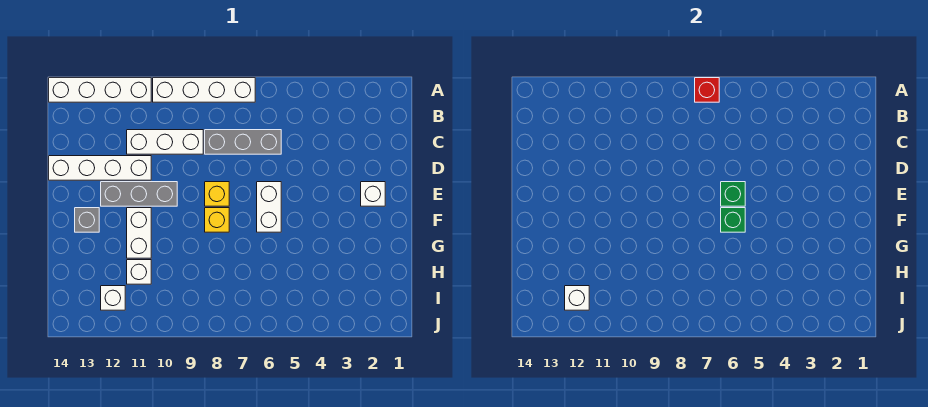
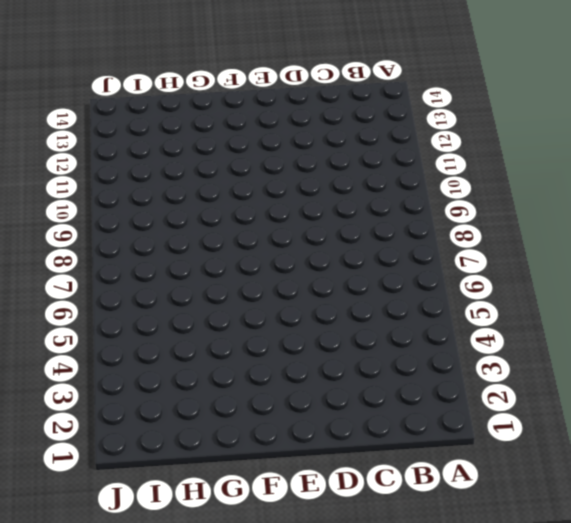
none -> white 1x4 brick [153,78,255,102]
none -> white 1x4 brick [49,78,151,102]
none -> grey 1x3 brick [205,130,281,154]

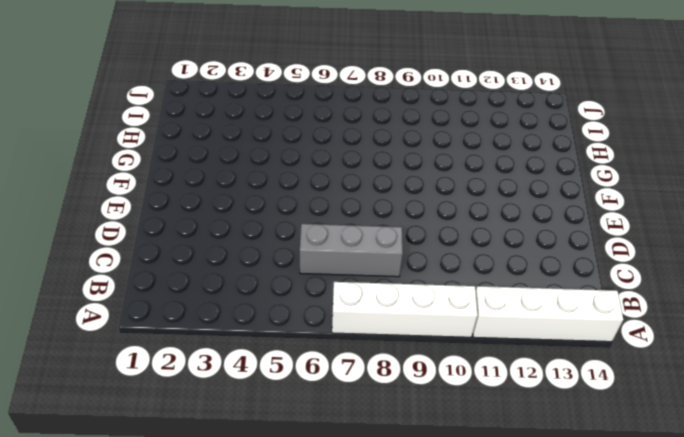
none -> white 1x3 brick [127,130,203,154]
none -> white 1x4 brick [49,156,151,180]
none -> white 1x1 brick [361,182,385,206]

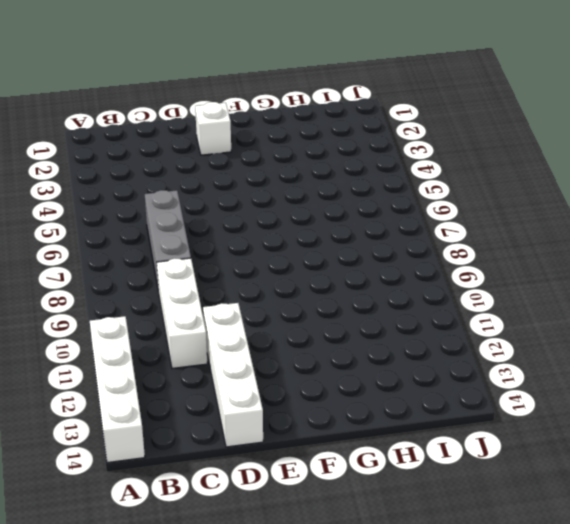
none -> white 1x4 brick [153,78,255,102]
none -> white 1x2 brick [257,182,281,232]
none -> yellow 1x1 brick [205,182,229,206]

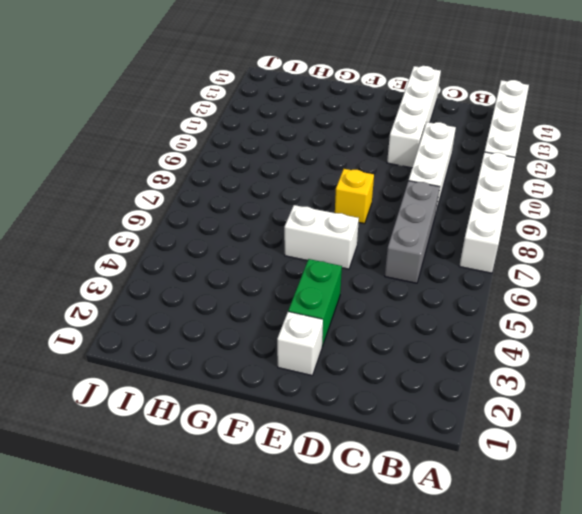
green 1x2 brick [288,259,342,347] -> none
none -> grey 1x3 brick [101,182,177,206]
none -> yellow 1x1 brick [205,208,229,232]
none -> white 1x2 brick [127,208,151,258]

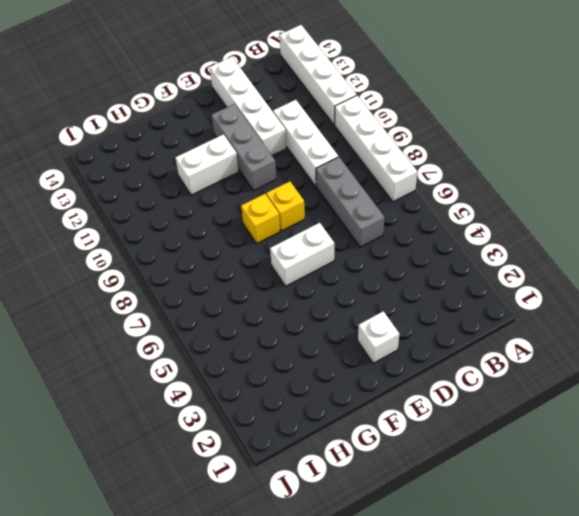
none -> grey 1x1 brick [75,208,99,232]
none -> white 1x1 brick [127,260,151,284]
none -> white 1x1 brick [101,286,125,310]

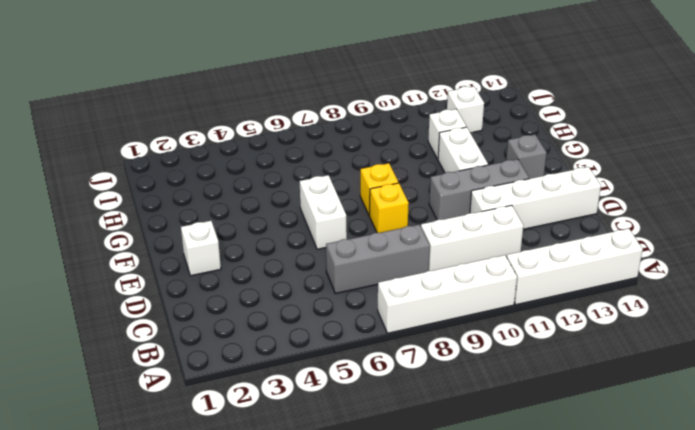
none -> red 1x1 brick [695,78,719,102]
none -> green 1x1 brick [721,182,745,206]
none -> green 1x1 brick [721,208,745,232]

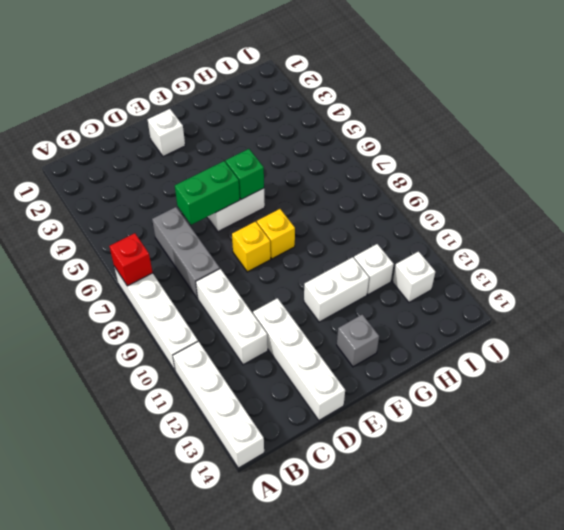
green 1x2 brick [175,161,240,225] -> green 1x1 brick [721,182,745,206]
none -> grey 1x3 brick [101,182,177,206]
none -> white 1x1 brick [565,286,589,310]

